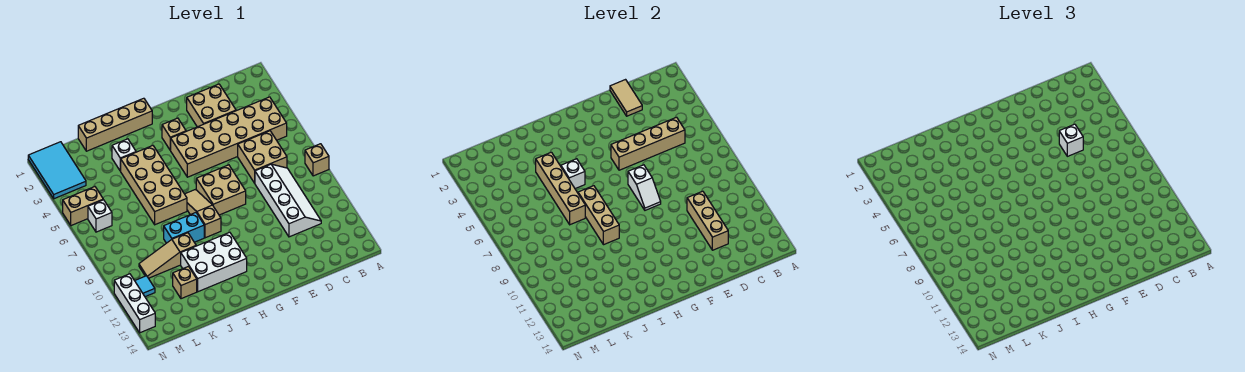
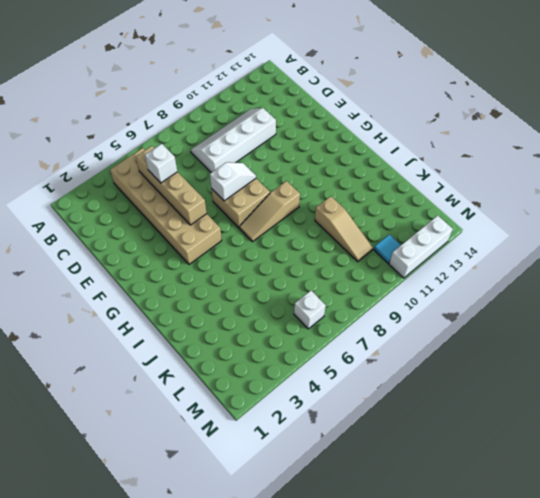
none -> tan 1x1 brick [305,144,329,176]
none -> tan 2x2 brick [238,131,287,183]
none -> tan 2x2 brick [187,84,236,127]

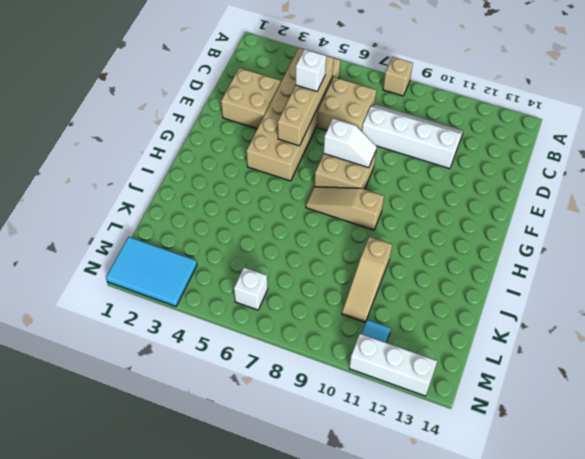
none -> tan 1x1 brick [162,118,186,150]
none -> tan 1x4 brick [78,98,152,151]
none -> white 2x3 brick [181,232,247,292]

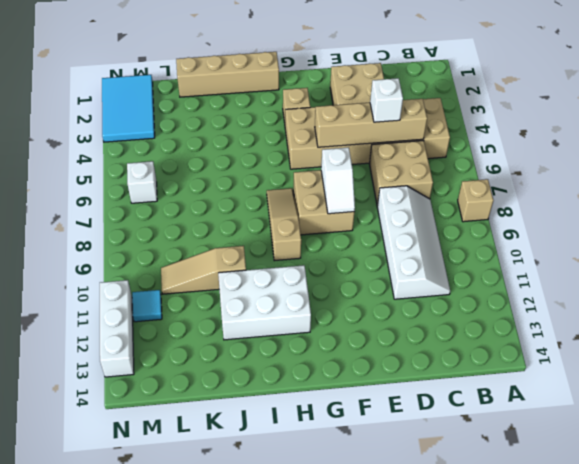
none -> tan 2x4 brick [121,146,187,225]
none -> cyan 1x2 brick [164,213,204,243]
none -> white 1x1 brick [112,139,136,171]

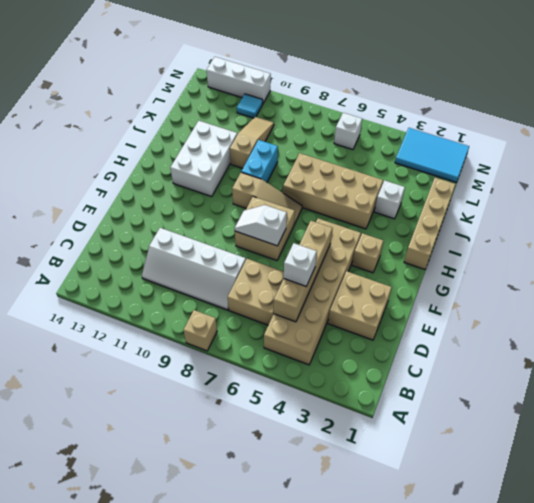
none -> tan 1x1 brick [173,266,197,299]
none -> tan 1x2 brick [63,187,103,226]
none -> tan 1x2 tile [610,80,642,116]

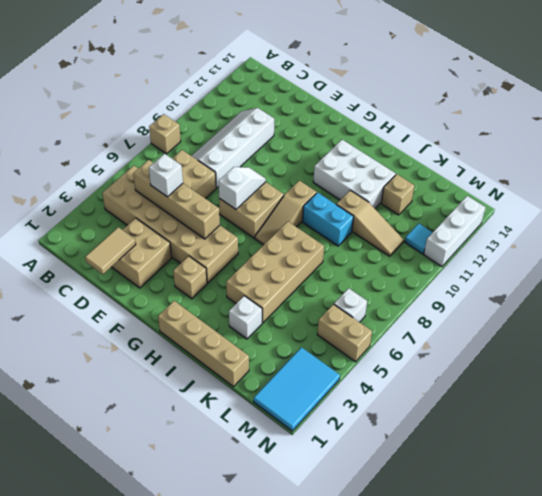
none -> tan 1x3 brick [687,191,728,250]
none -> white 1x1 brick [561,159,585,189]
none -> tan 1x3 brick [578,186,619,245]

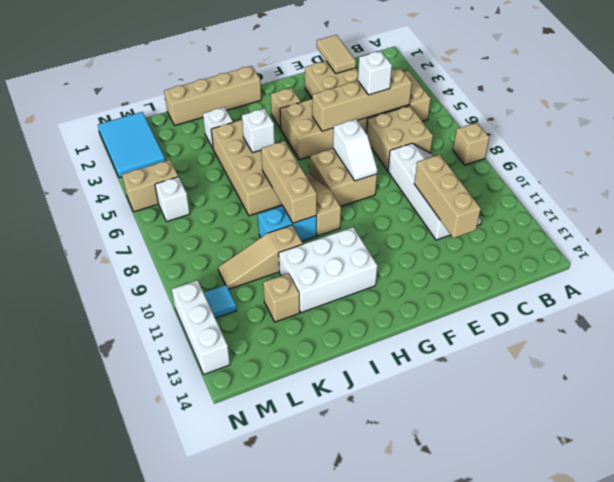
none -> tan 1x4 brick [536,152,585,225]

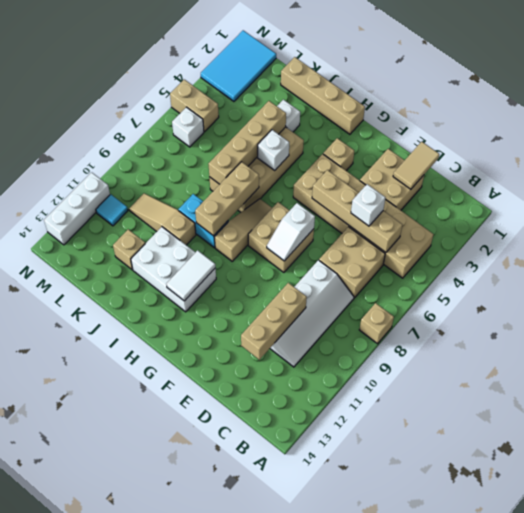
white 1x2 tile [166,250,215,301] -> none

